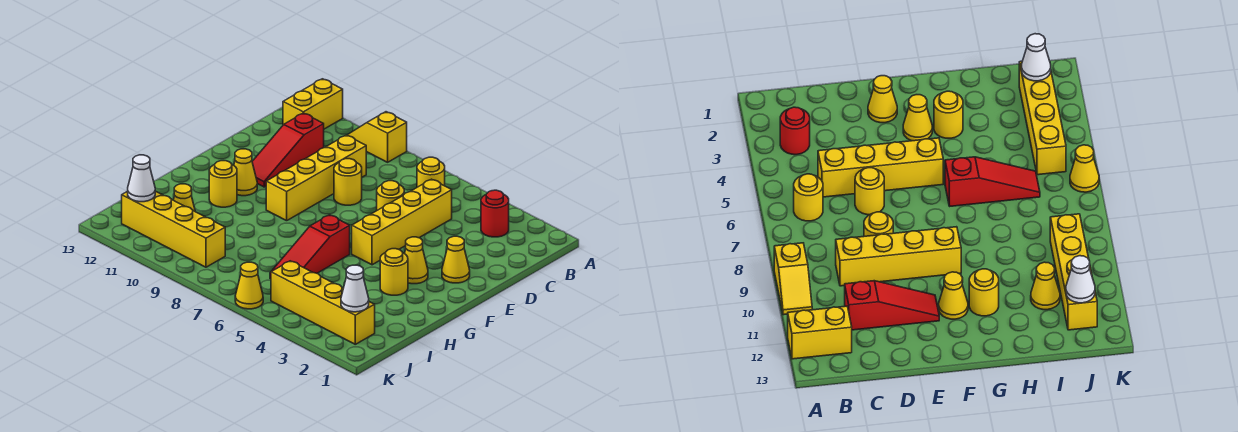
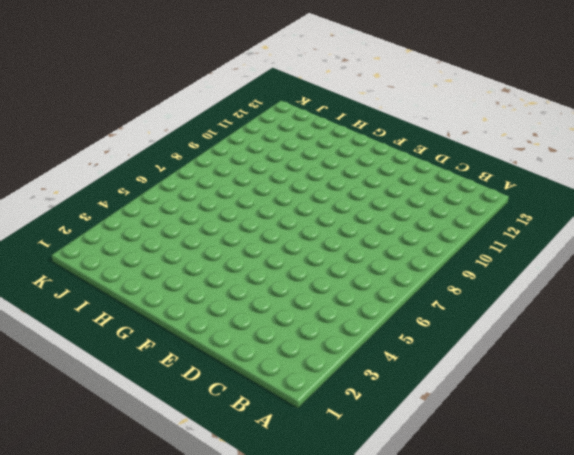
none -> yellow 1x2 slope [347,112,407,162]
none -> yellow 1x2 brick [283,79,343,129]
none -> red 1x1 round brick [481,190,509,237]

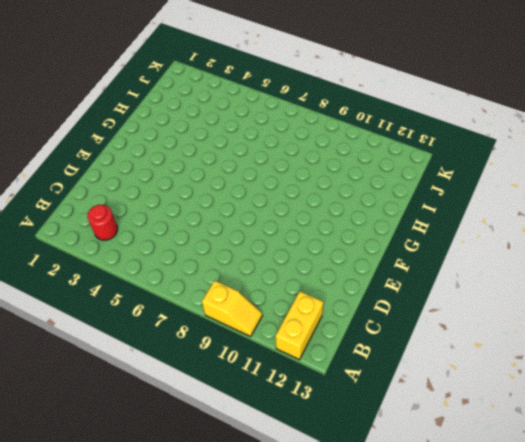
none -> yellow 1x1 round brick [417,157,445,187]
none -> yellow 1x4 brick [352,179,452,265]
none -> yellow 1x4 brick [266,135,366,221]

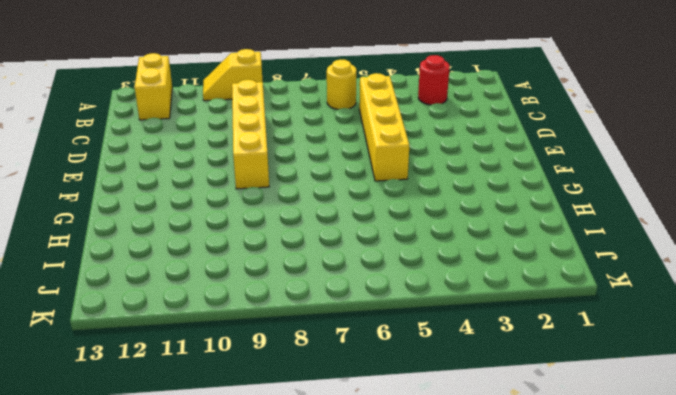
none -> red 1x3 slope [252,113,324,187]
none -> yellow 1x1 round brick [377,181,404,210]
none -> yellow 1x1 round brick [334,159,362,205]

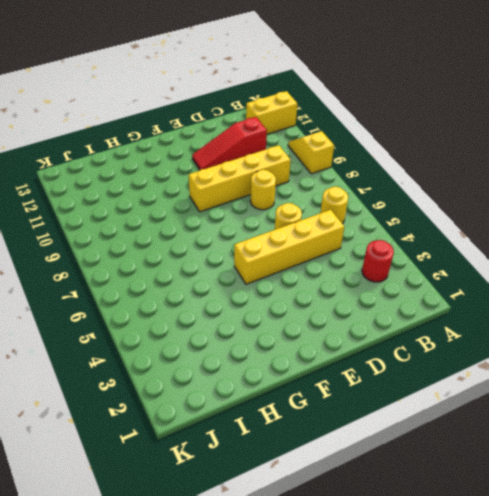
none -> yellow 1x1 cone [442,236,470,283]
none -> yellow 1x1 cone [405,237,428,284]
none -> yellow 1x1 cone [234,149,257,196]

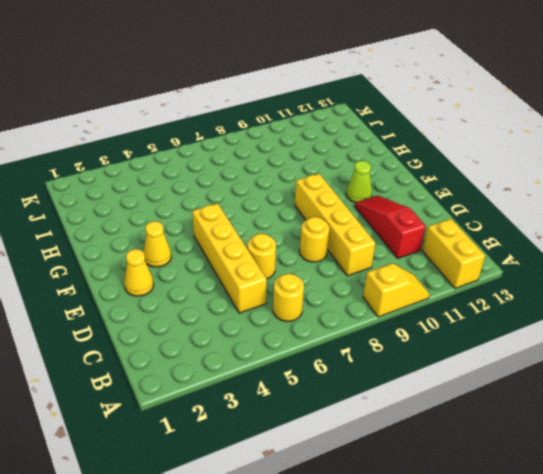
lime 1x1 cone [346,161,372,203] -> yellow 1x1 cone [234,149,257,196]
none -> red 1x1 round brick [481,190,509,237]
none -> yellow 1x1 round brick [380,249,408,295]
none -> red 1x3 slope [270,215,350,279]

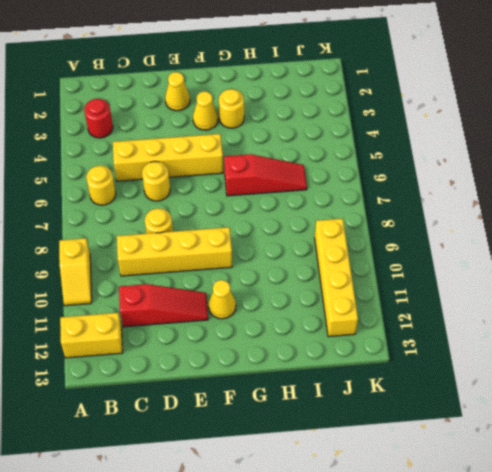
none -> yellow 1x1 round brick [209,161,237,207]
none -> yellow 1x1 cone [173,184,195,211]
none -> yellow 1x4 brick [271,261,375,344]

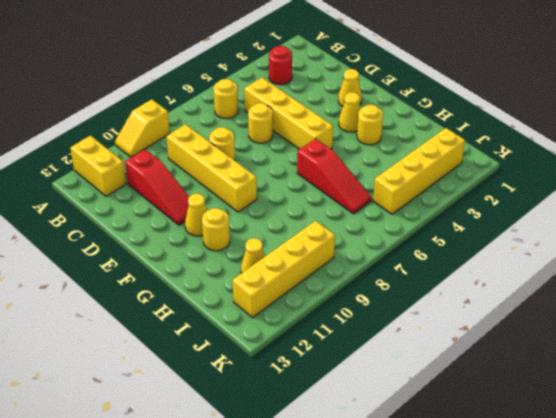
none -> yellow 1x1 cone [235,262,263,309]
none -> white 1x1 cone [341,265,369,312]
none -> white 1x1 cone [128,155,155,202]

